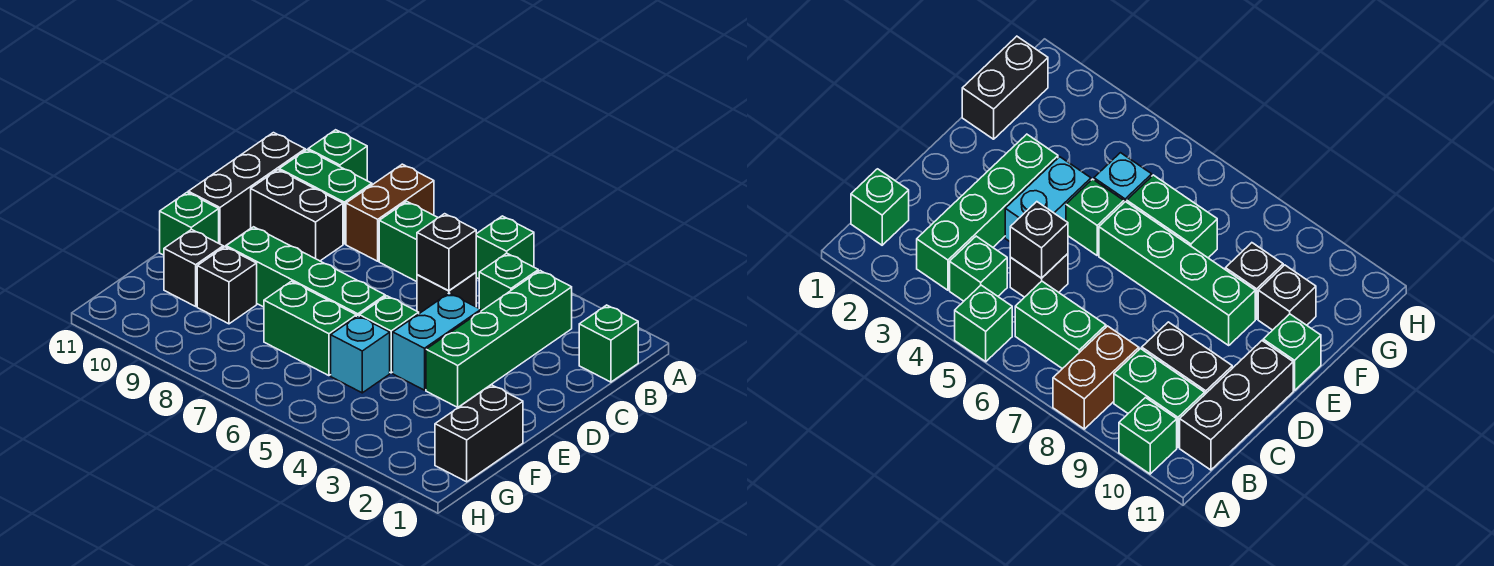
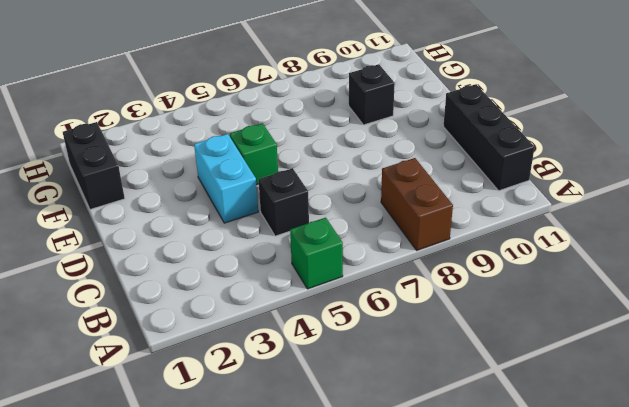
none -> green 1x1 brick [308,130,367,181]
none -> green 1x1 brick [579,305,638,382]
none -> green 1x4 brick [426,271,572,407]

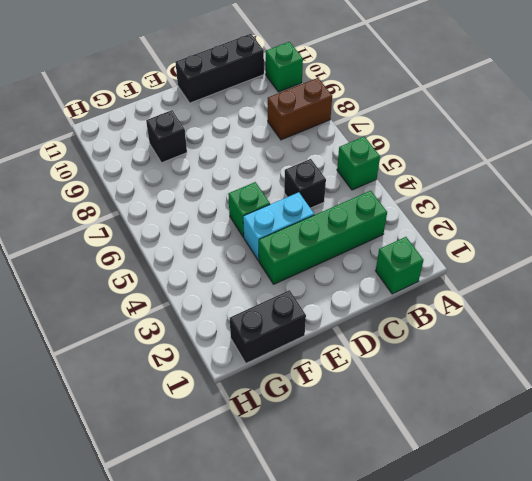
none -> green 1x1 brick [479,253,538,311]
none -> green 1x2 brick [379,202,438,282]
none -> green 1x2 brick [279,150,372,244]

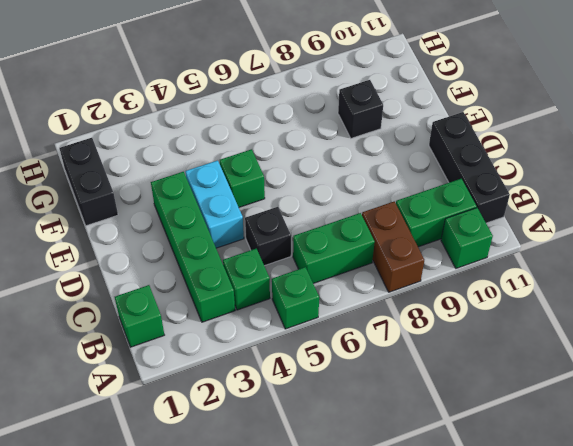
none -> black 1x2 brick [251,170,343,261]
none -> green 1x4 brick [226,227,385,317]
none -> green 1x1 brick [160,192,219,255]

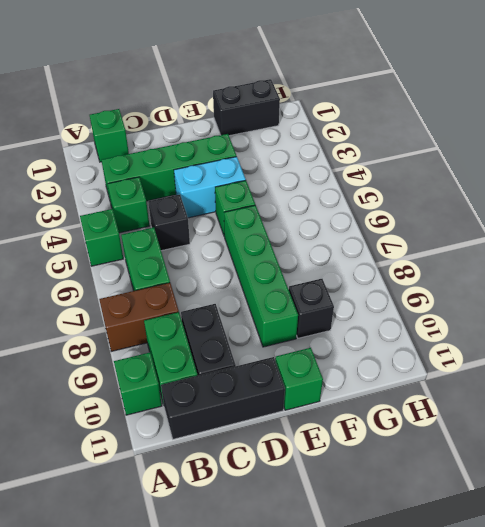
none -> cyan 1x1 brick [331,316,390,393]
none -> green 1x2 brick [264,281,356,376]
none -> black 1x1 brick [164,229,223,306]

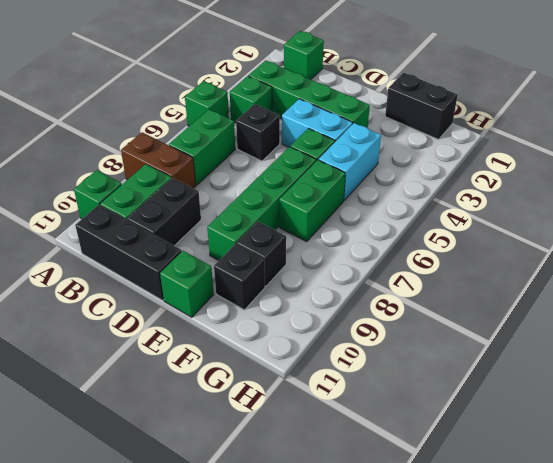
cyan 1x2 brick [319,123,381,200] -> cyan 1x1 brick [331,316,390,393]
none -> black 1x1 brick [417,214,476,291]

